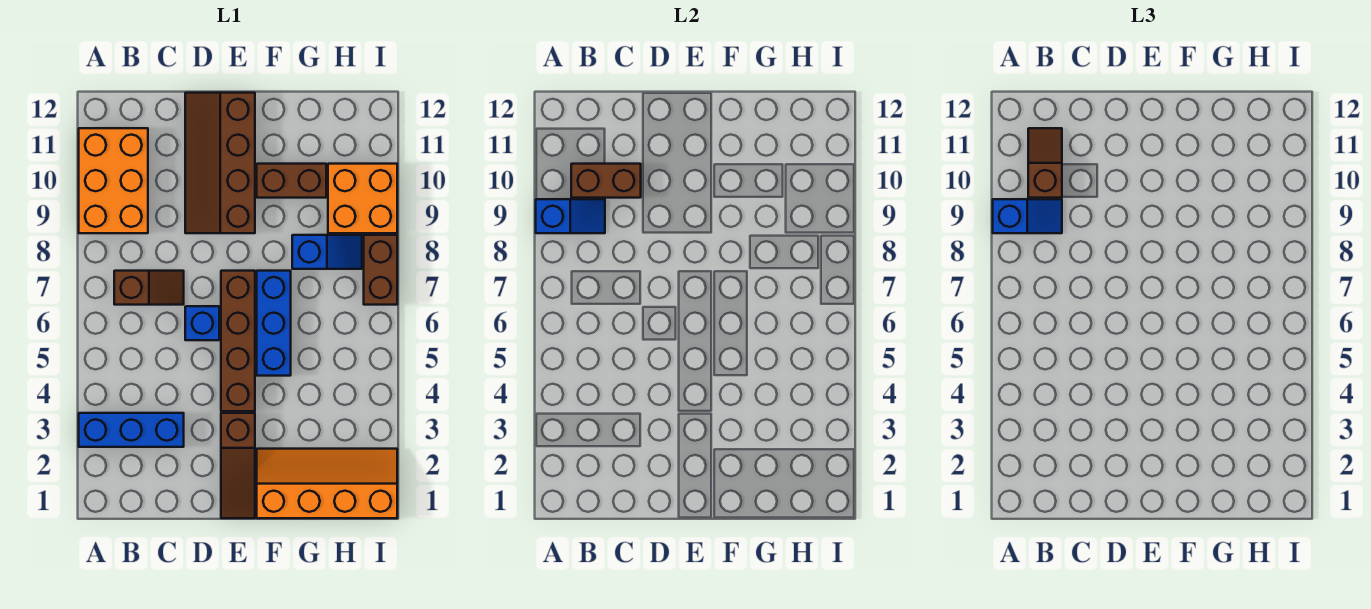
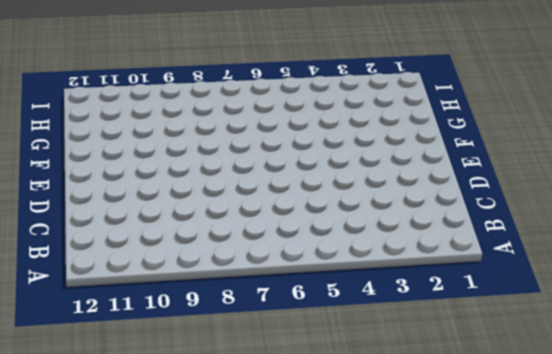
none -> blue 1x3 brick [79,413,184,447]
none -> orange 2x3 brick [79,128,148,233]
none -> brown 1x2 slope [114,271,184,305]

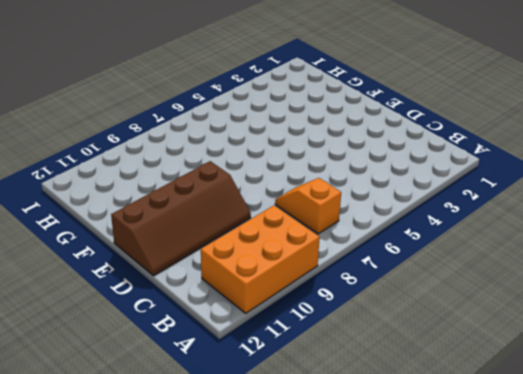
orange 1x2 slope [275,178,341,234] -> brown 1x2 slope [114,271,184,305]
none -> blue 1x3 brick [79,413,184,447]
none -> blue 1x1 brick [185,306,219,340]
none -> brown 1x3 slope [221,413,255,518]

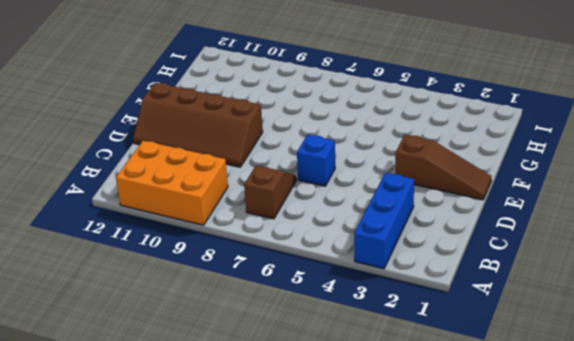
none -> brown 1x4 brick [221,271,255,411]
none -> orange 2x4 slope [257,449,397,518]
none -> blue 1x3 brick [257,271,291,376]

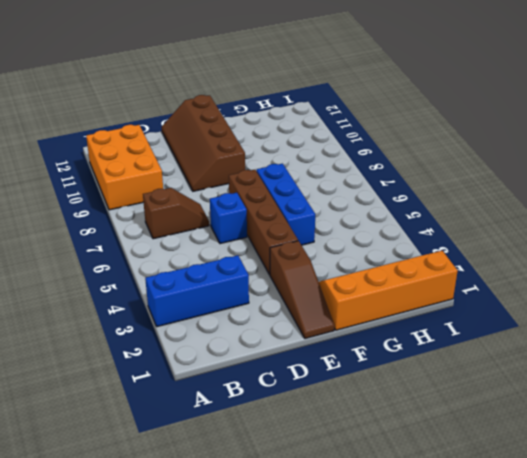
none -> brown 1x2 brick [257,164,326,198]
none -> blue 1x2 slope [292,235,362,269]
none -> orange 2x2 brick [328,164,397,233]

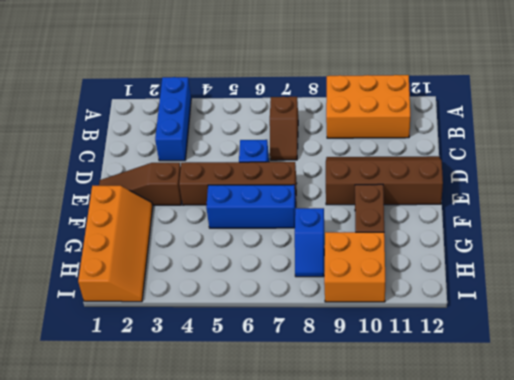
none -> brown 1x2 brick [364,235,397,305]
none -> blue 1x2 slope [536,199,605,233]
none -> brown 1x2 brick [571,164,641,198]

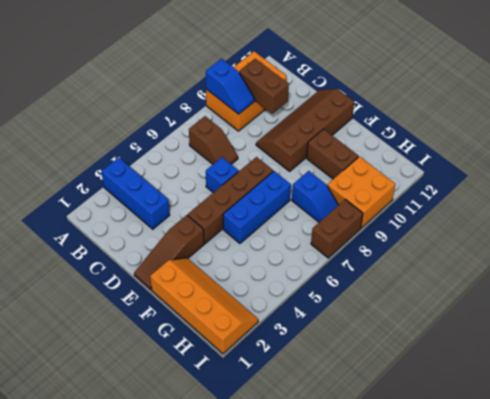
none -> blue 1x2 slope [993,199,1062,233]
none -> brown 1x2 slope [1028,128,1062,198]

